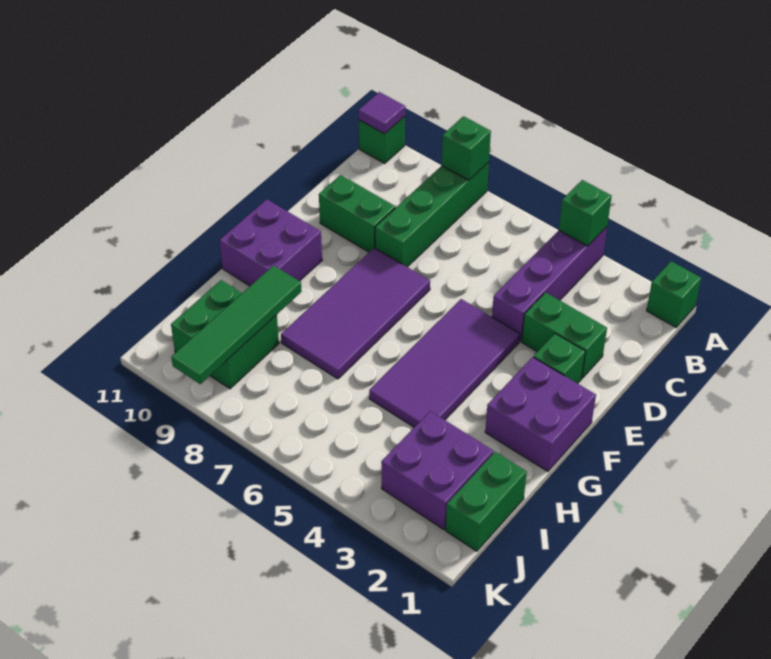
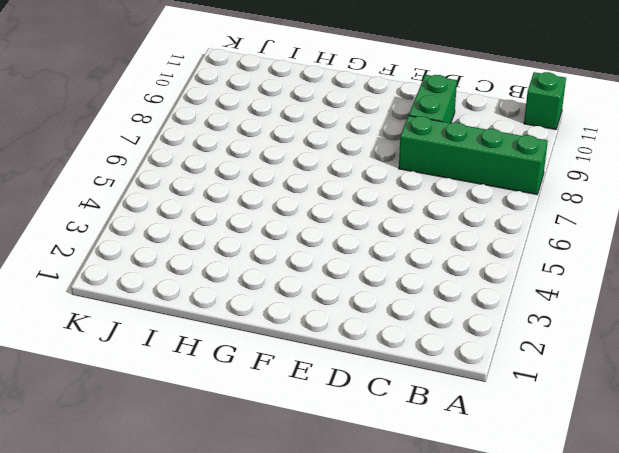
none -> green 1x1 brick [647,261,701,327]
none -> purple 1x4 brick [492,227,607,341]
none -> green 1x2 brick [522,292,607,378]

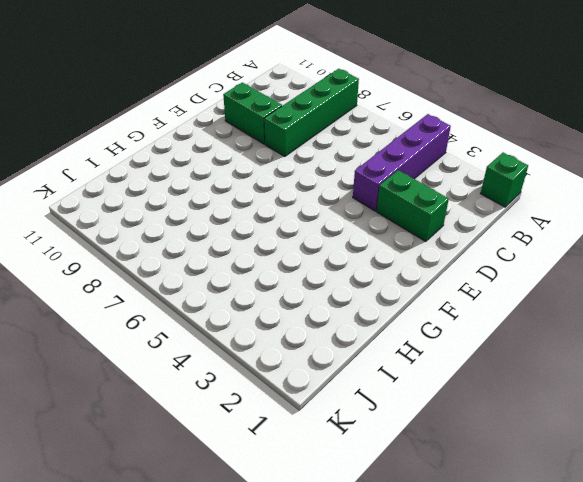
none -> green 1x1 brick [359,116,405,163]
none -> green 1x1 brick [534,334,585,384]
none -> purple 2x4 tile [369,299,520,427]

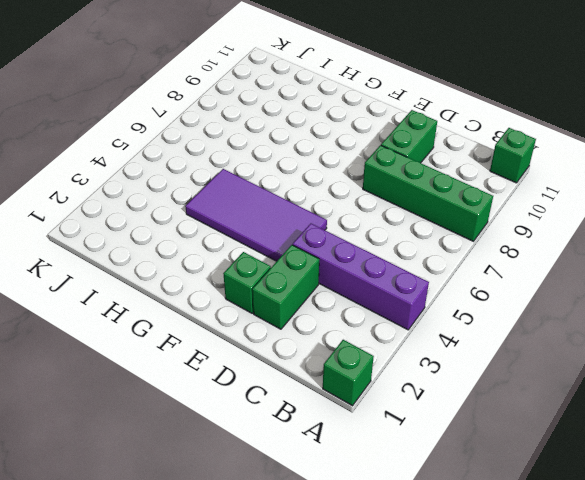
none -> purple 2x4 tile [281,248,430,379]
none -> purple 2x2 brick [485,357,596,471]
none -> purple 2x2 brick [220,199,322,286]

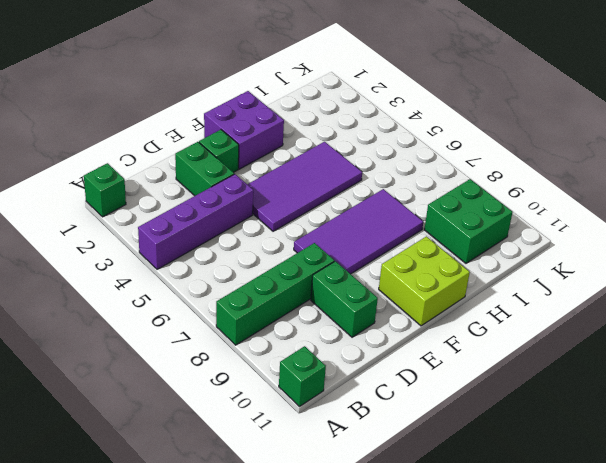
lime 2x2 brick [379,236,470,326] -> purple 2x2 brick [220,199,322,286]
none -> green 1x2 brick [446,452,527,551]
none -> purple 2x2 brick [381,411,493,530]
none -> green 1x1 brick [559,180,612,246]

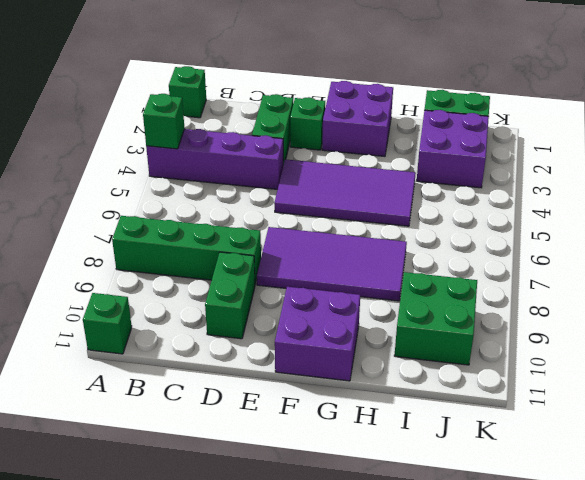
none -> green 1x1 brick [442,116,491,180]
none -> purple 1x1 tile [359,92,405,134]
none -> green 1x4 tile [171,266,302,384]

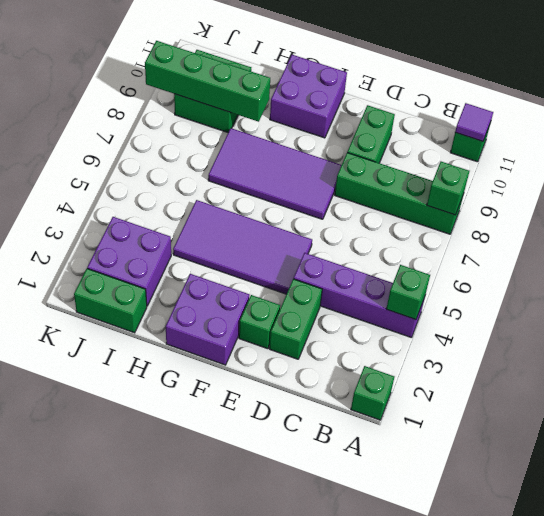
green 1x4 brick [145,41,270,122] -> green 1x4 tile [171,266,302,384]

